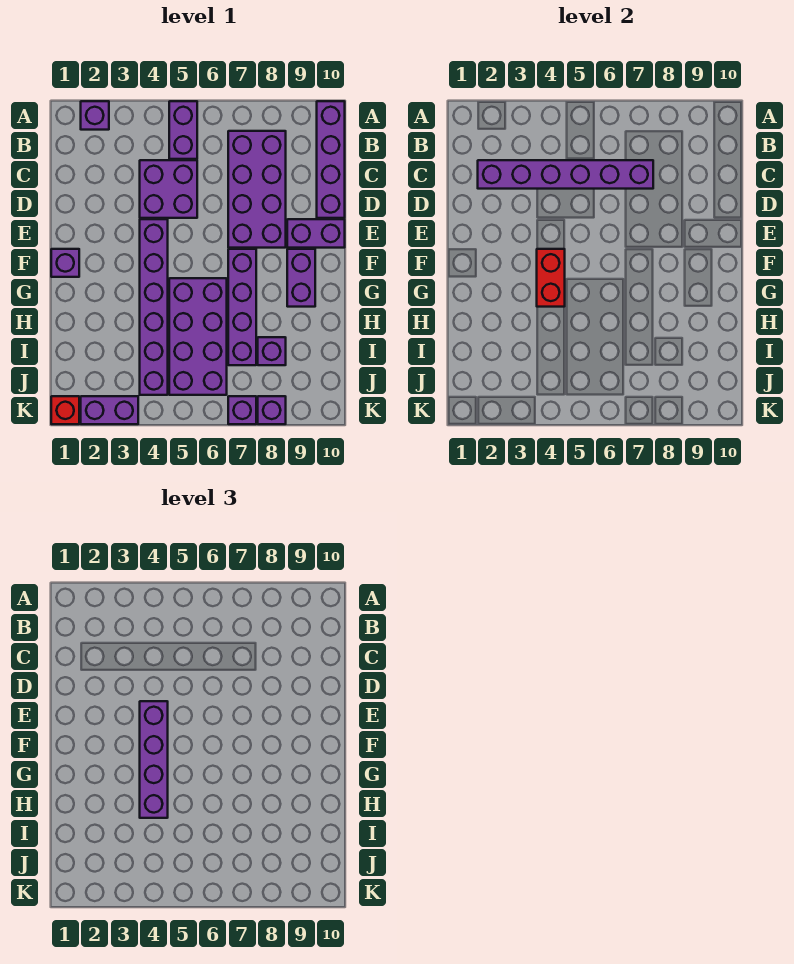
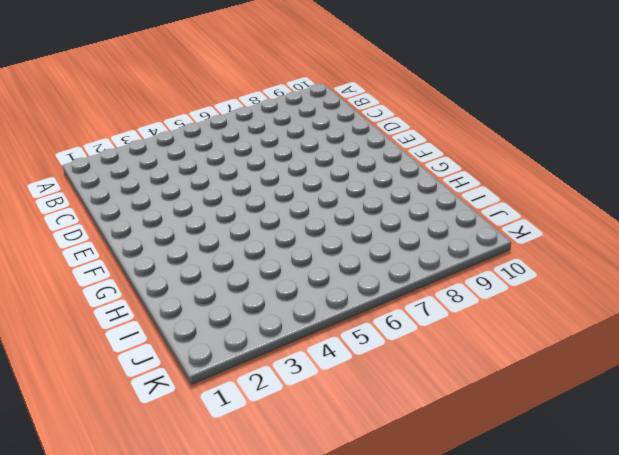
none -> purple 1x1 brick [81,101,109,130]
none -> purple 1x2 brick [169,101,197,159]
none -> purple 1x4 brick [317,101,345,218]

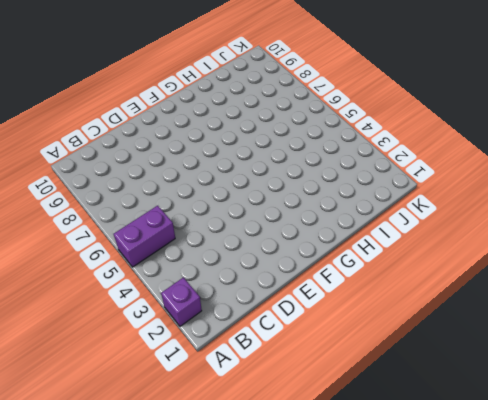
none -> purple 1x4 brick [317,101,345,218]
none -> purple 2x4 brick [228,131,286,248]
none -> purple 2x2 brick [140,160,197,218]

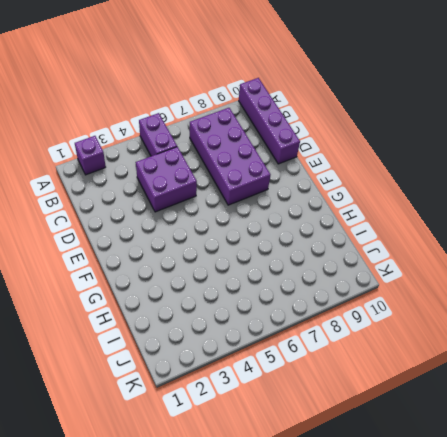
none -> purple 1x6 brick [140,219,168,395]
none -> purple 1x2 brick [287,219,345,248]
none -> purple 1x1 brick [51,249,79,277]

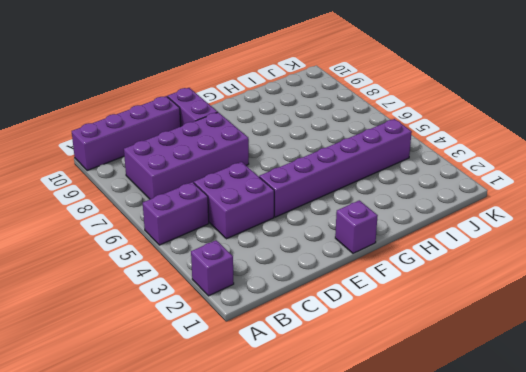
none -> purple 1x4 brick [228,249,256,365]
none -> purple 1x2 brick [287,249,315,307]
none -> purple 2x4 brick [169,278,227,395]

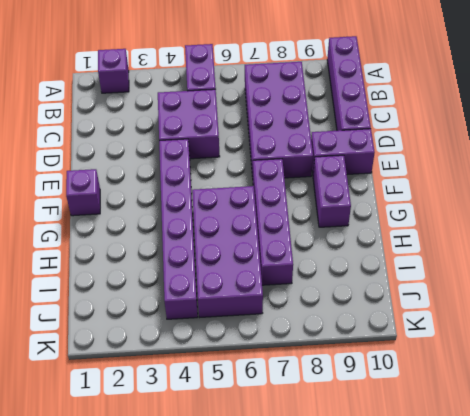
none -> purple 1x1 brick [258,337,286,365]
none -> red 1x1 brick [51,396,79,424]
none -> purple 1x2 brick [81,396,138,424]

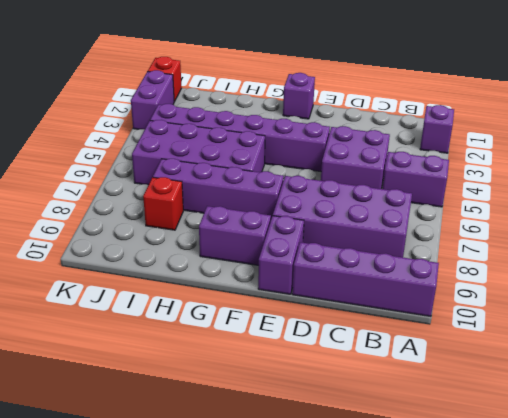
red 1x1 brick [143,177,183,230] -> purple 1x1 brick [258,337,286,365]
none -> purple 1x1 brick [228,396,256,424]
none -> purple 1x1 brick [258,396,286,424]
none -> purple 1x6 brick [478,160,653,189]

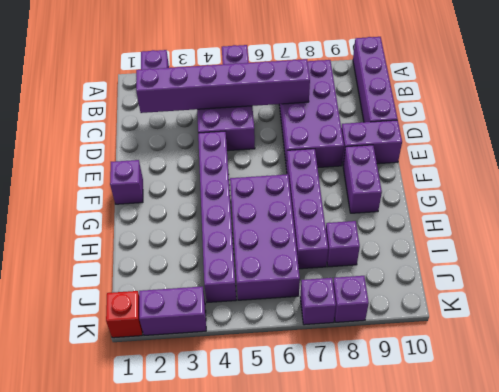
none -> red 1x2 brick [537,249,565,307]
none -> purple 1x4 brick [140,701,168,818]

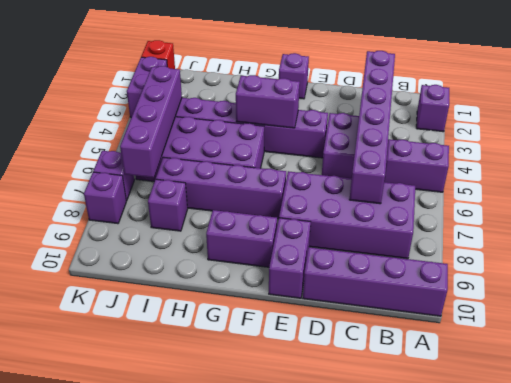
purple 1x2 brick [236,75,300,128] -> red 1x2 brick [537,249,565,307]
purple 1x4 brick [120,66,182,178] -> purple 1x4 brick turned to [140,701,168,818]

